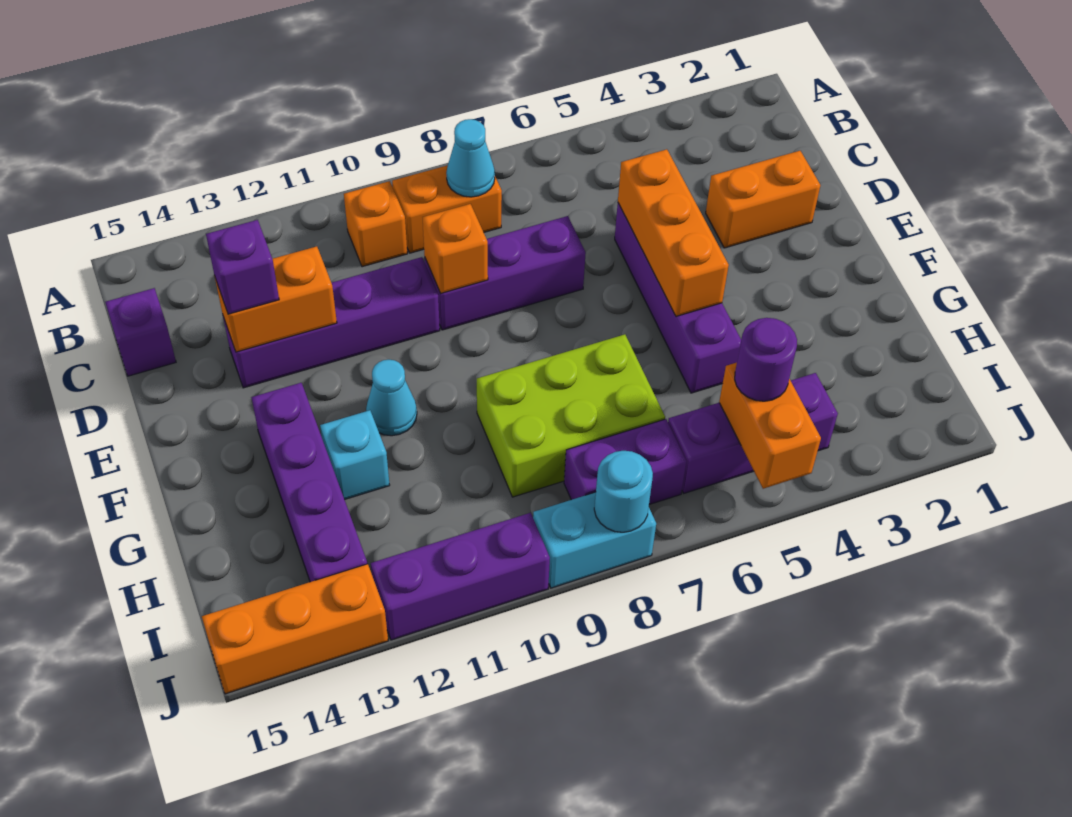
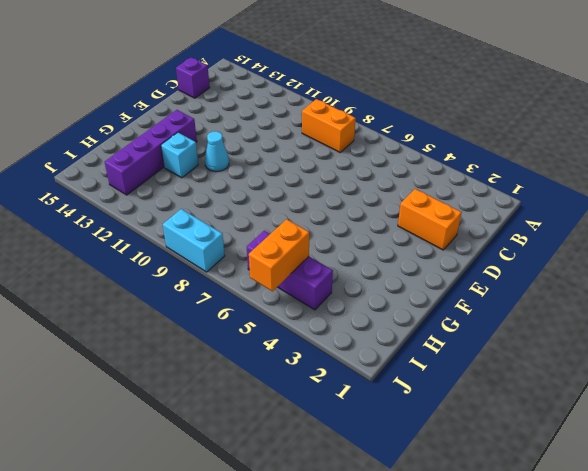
none -> orange 1x1 brick [344,181,407,267]
none -> purple 1x4 brick [615,203,741,393]
none -> purple 1x3 brick [425,216,586,330]

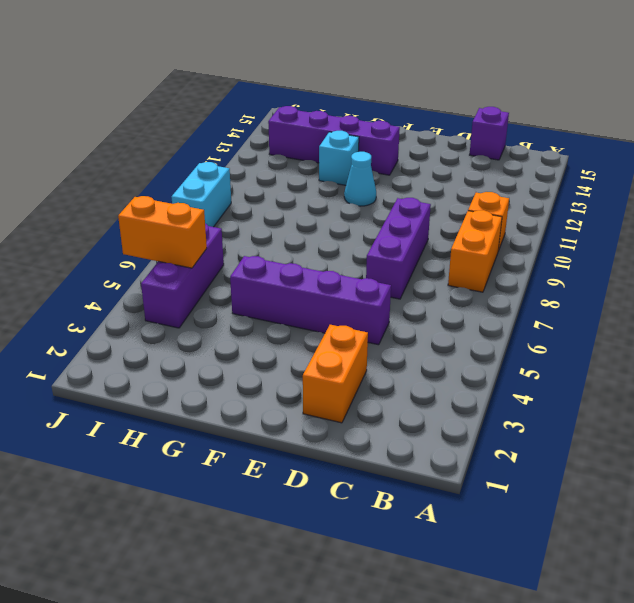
none -> purple 1x4 brick [223,257,440,388]
none -> lime 2x3 brick [477,334,665,497]
none -> purple 1x2 brick [564,419,687,505]

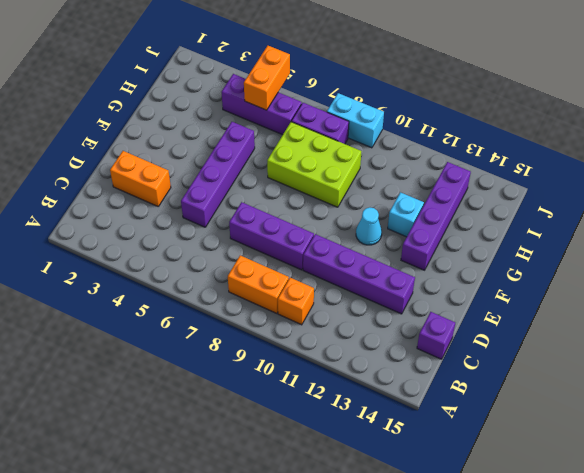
none -> purple 1x3 brick [371,513,550,640]
none -> orange 1x3 brick [202,564,388,694]
none -> cyan 1x1 cone [446,119,495,197]

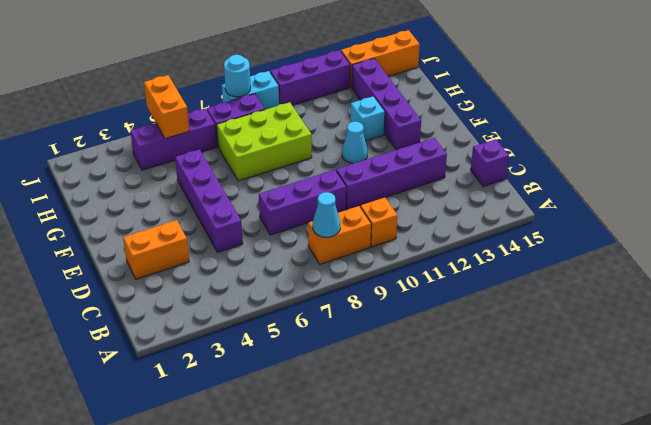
none -> orange 1x3 brick [618,149,729,316]
none -> orange 1x1 brick [423,204,488,293]
none -> orange 1x2 brick [215,246,337,352]

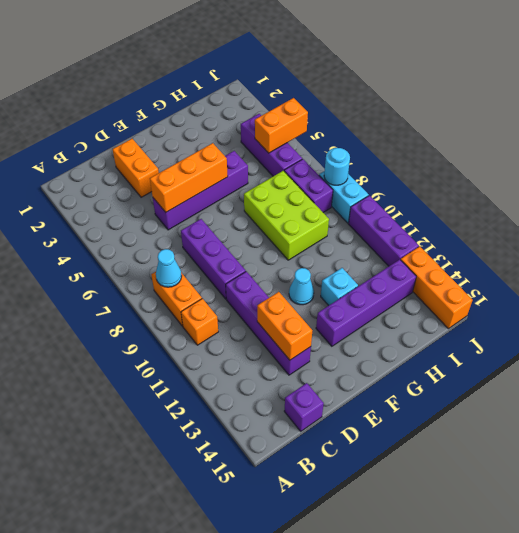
none -> orange 1x1 brick [423,204,488,293]
none -> purple 1x1 brick [206,220,279,314]
none -> purple 1x1 round brick [735,318,797,401]

